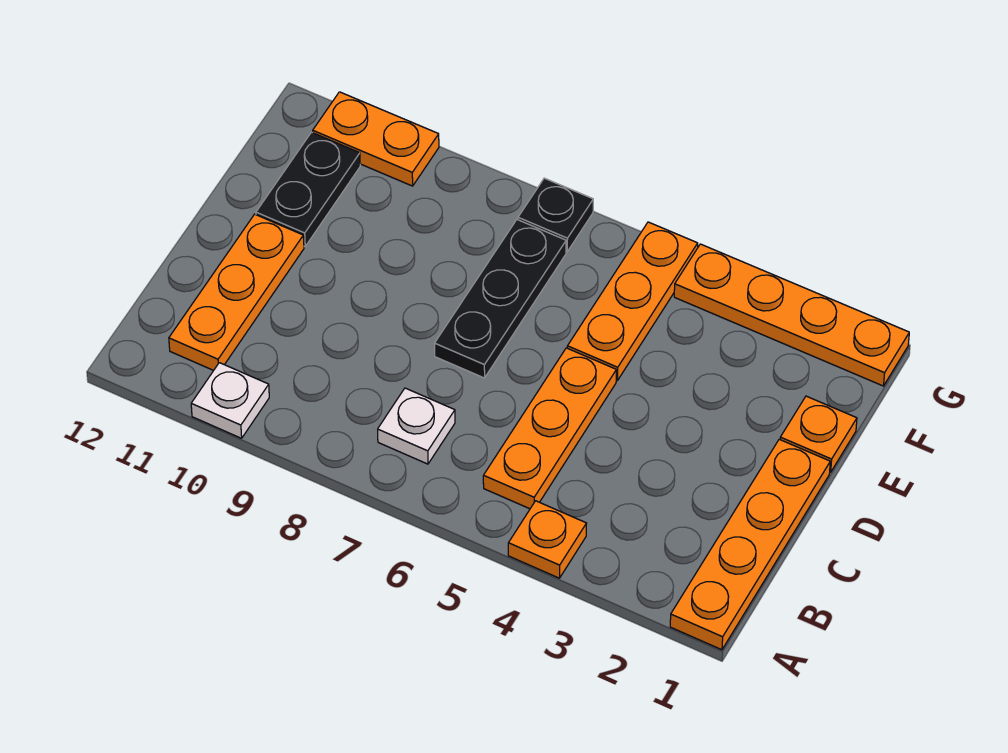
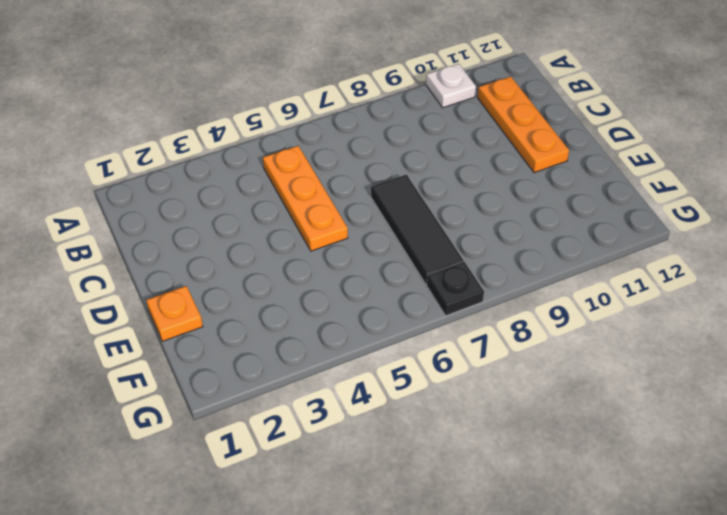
black 1x3 tile [371,175,463,284] -> black 1x3 plate [435,220,566,378]
none -> orange 1x4 plate [670,439,830,650]
none -> orange 1x1 plate [508,501,587,578]
none -> white 1x1 plate [378,388,455,464]

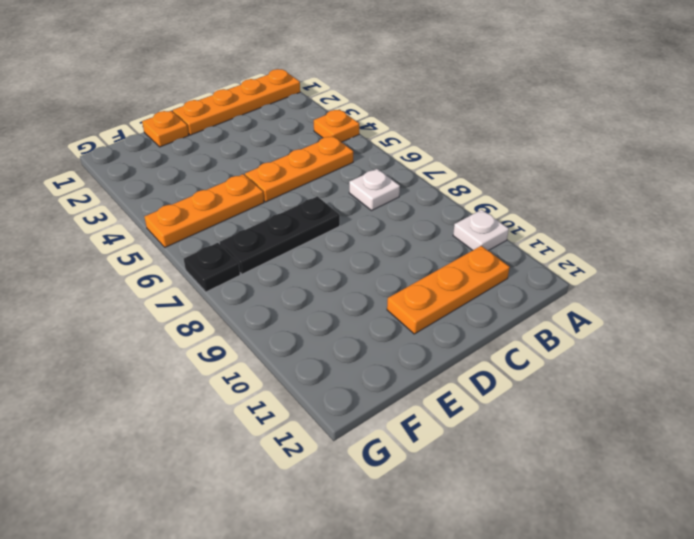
none -> black 1x2 plate [256,132,360,246]
none -> orange 1x4 plate [674,244,909,386]
none -> orange 1x2 plate [313,92,439,186]

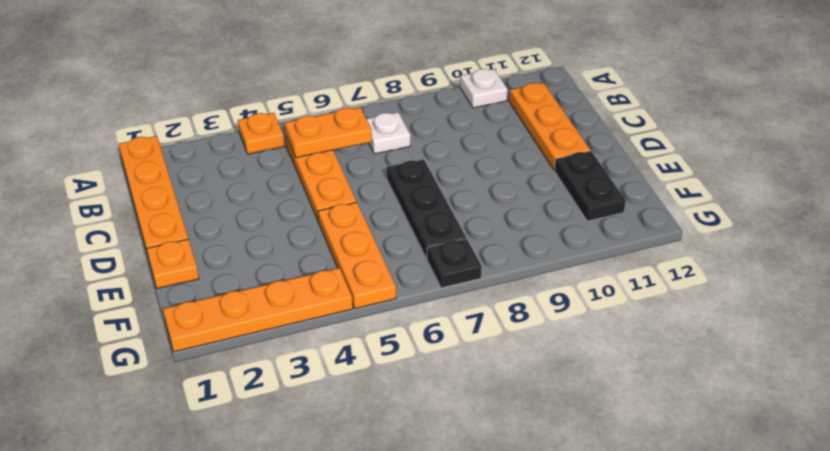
orange 1x2 plate [285,107,372,158] -> orange 1x2 plate moved to [313,92,439,186]

